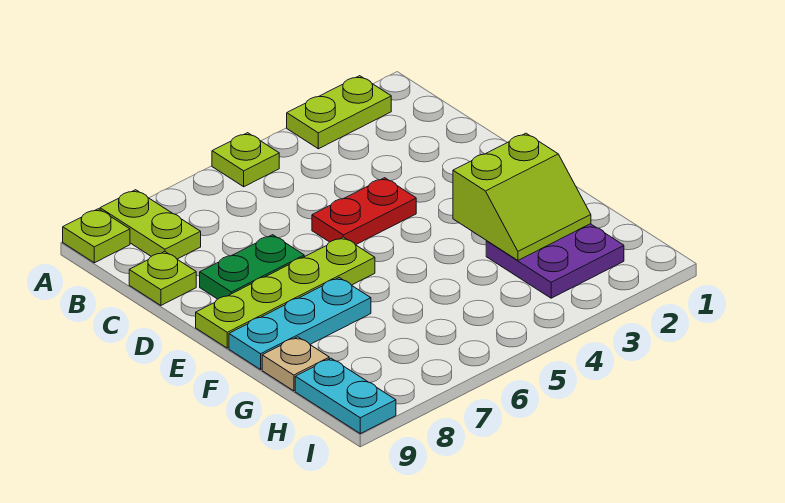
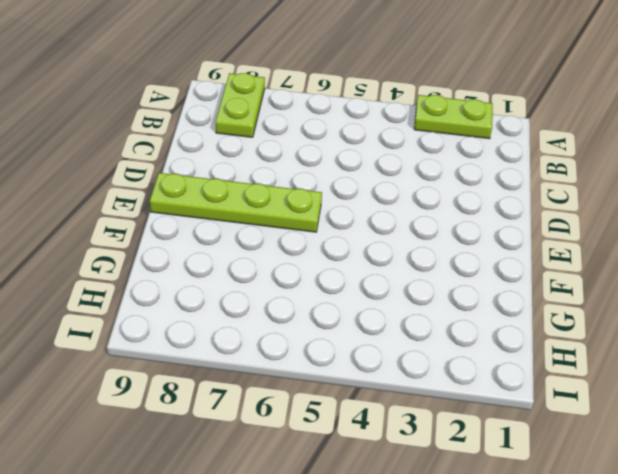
none -> lime 1x1 plate [212,133,279,187]
none -> lime 1x1 plate [63,209,130,263]
none -> lime 1x1 plate [129,251,196,305]

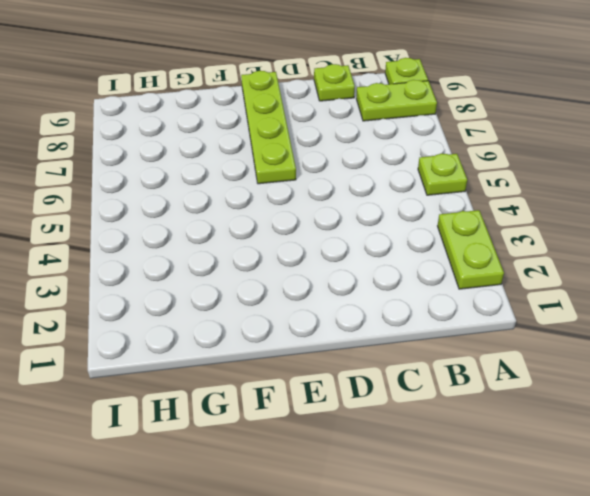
none -> red 1x2 plate [312,178,416,245]
none -> green 1x2 plate [200,235,304,299]
none -> cyan 1x3 plate [229,278,371,369]

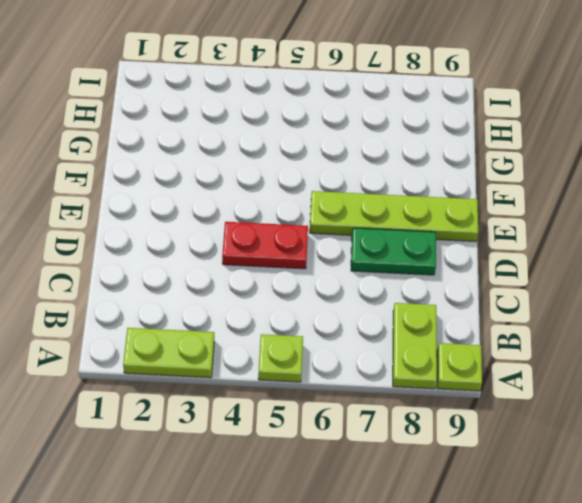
none -> lime 1x1 plate [129,251,196,305]
none -> cyan 1x3 plate [229,278,371,369]
none -> purple 2x2 plate [486,224,624,298]

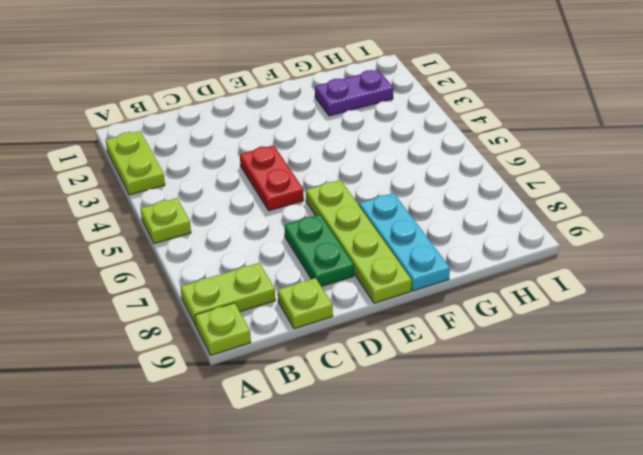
purple 1x2 plate [315,70,394,116] -> purple 2x2 plate [486,224,624,298]
none -> tan 1x1 plate [262,337,329,391]
none -> cyan 1x2 plate [295,358,396,434]
none -> lime 2x2 slope [453,133,591,260]

